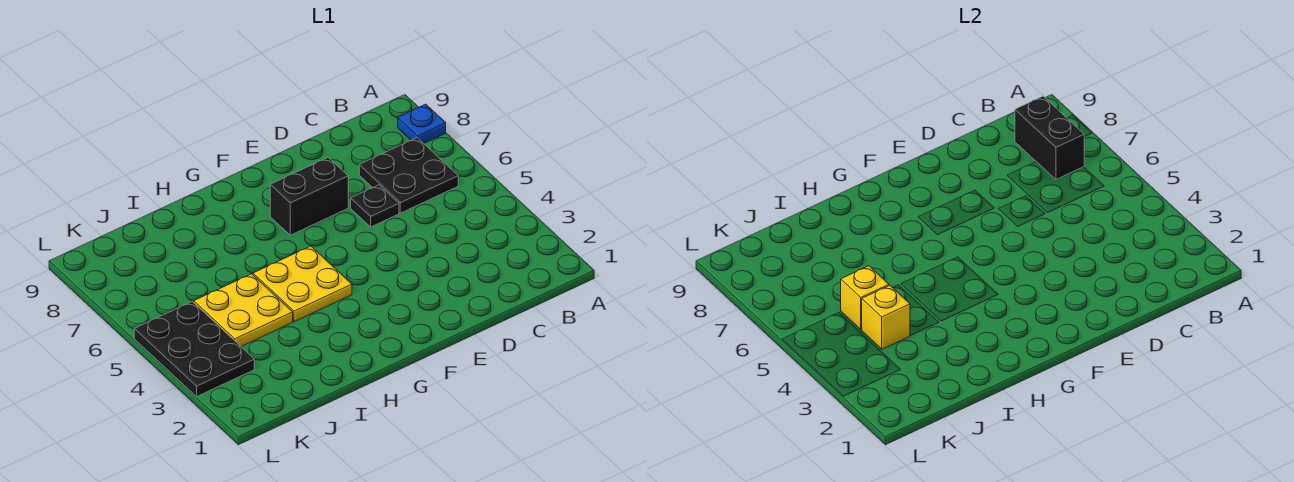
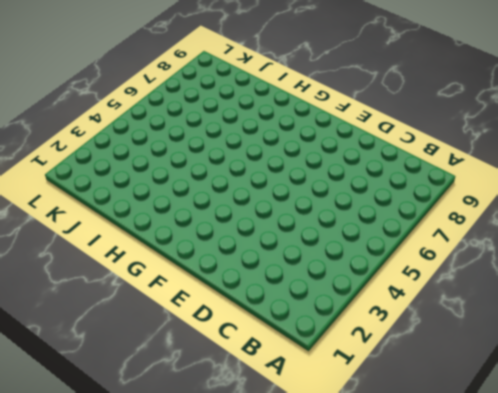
none -> blue 1x1 plate [398,104,446,143]
none -> black 2x2 plate [359,138,458,213]

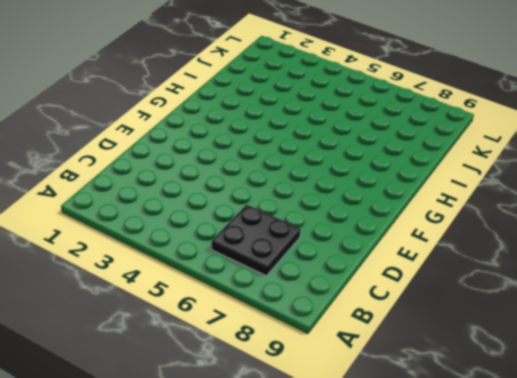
none -> blue 1x1 plate [398,104,446,143]
none -> black 1x1 plate [351,185,399,227]

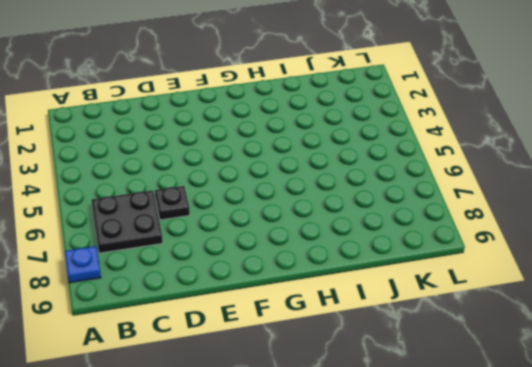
none -> black 1x2 brick [270,158,348,235]
none -> yellow 2x2 plate [253,246,352,322]

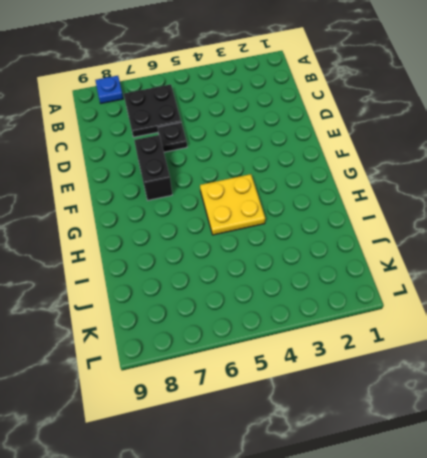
none -> yellow 2x2 plate [194,274,293,346]
none -> black 2x3 plate [134,302,254,396]

